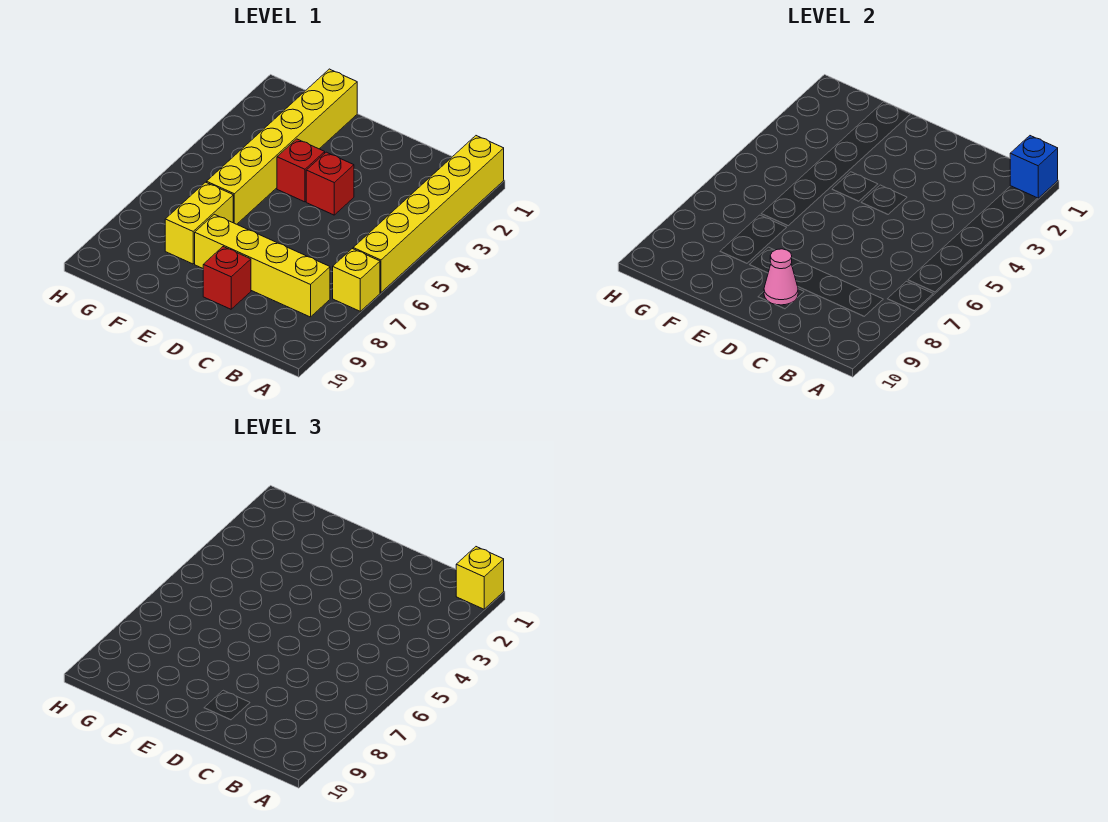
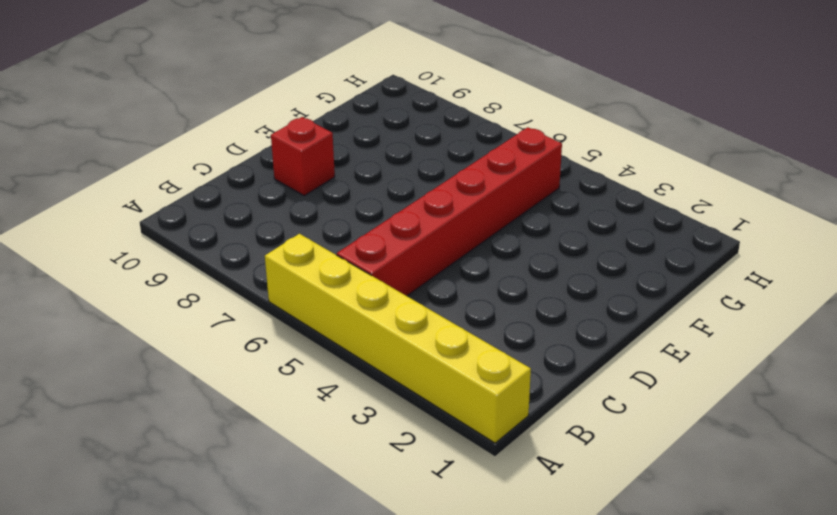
red 1x6 brick [337,127,562,296] -> yellow 1x6 brick [207,69,357,224]
none -> yellow 1x1 brick [333,249,380,311]
none -> yellow 1x4 brick [195,214,330,317]

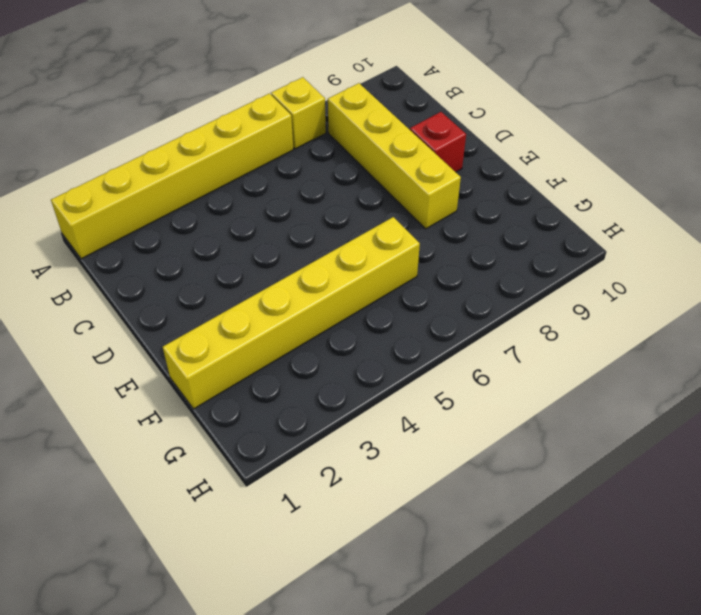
none -> red 1x1 brick [306,152,354,215]
none -> red 1x1 brick [277,139,325,202]

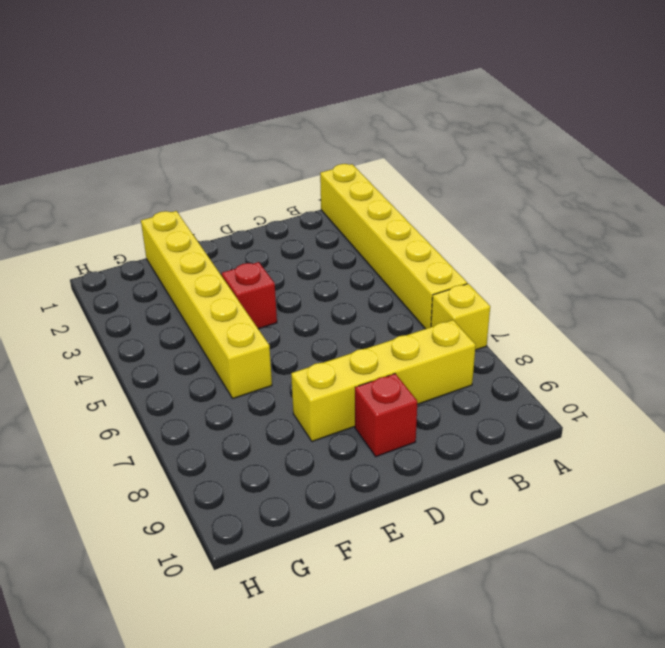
none -> red 1x1 brick [306,152,354,215]
none -> yellow 1x2 brick [165,182,233,264]

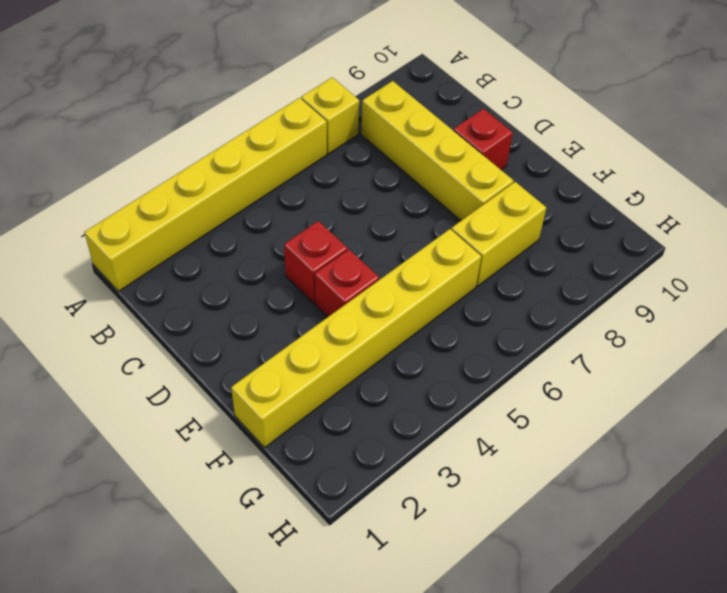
none -> blue 1x1 brick [1010,136,1058,198]
none -> pink 1x1 cone [764,249,798,305]

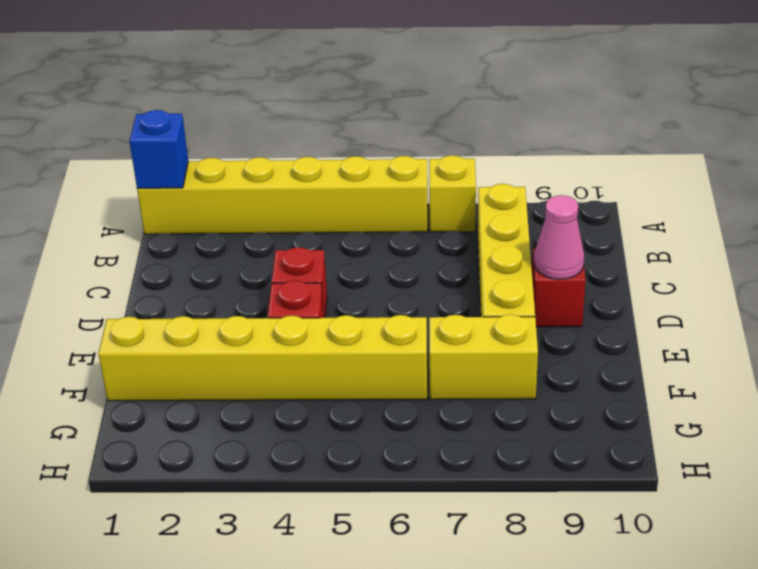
none -> yellow 1x1 brick [456,547,504,609]

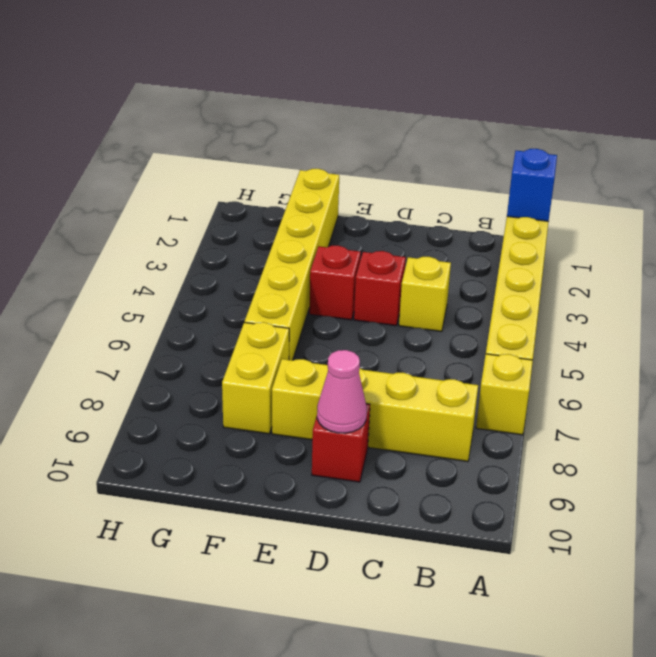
yellow 1x1 brick [399,257,451,332] -> yellow 1x1 brick moved to [456,547,504,609]

